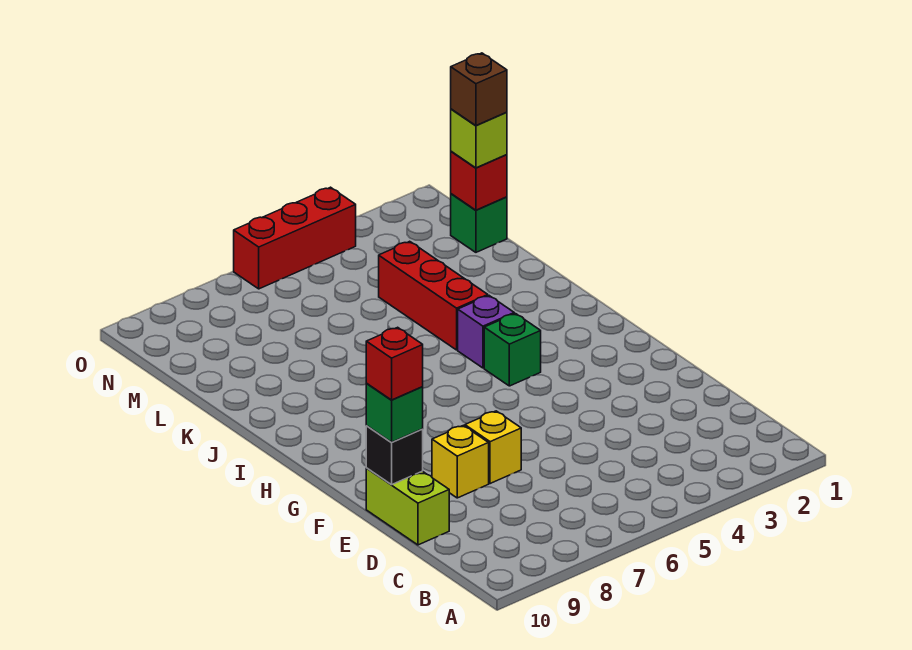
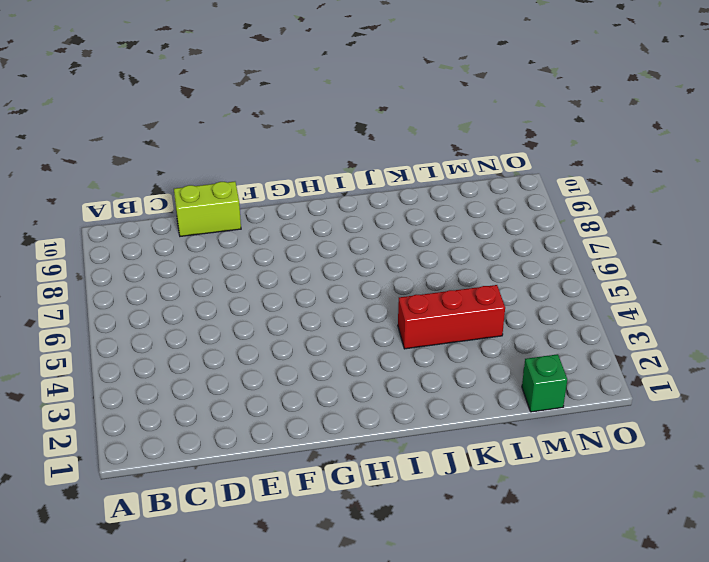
none -> yellow 1x1 brick [465,411,521,484]
none -> yellow 1x1 brick [432,425,489,498]
none -> green 1x1 brick [484,314,541,386]

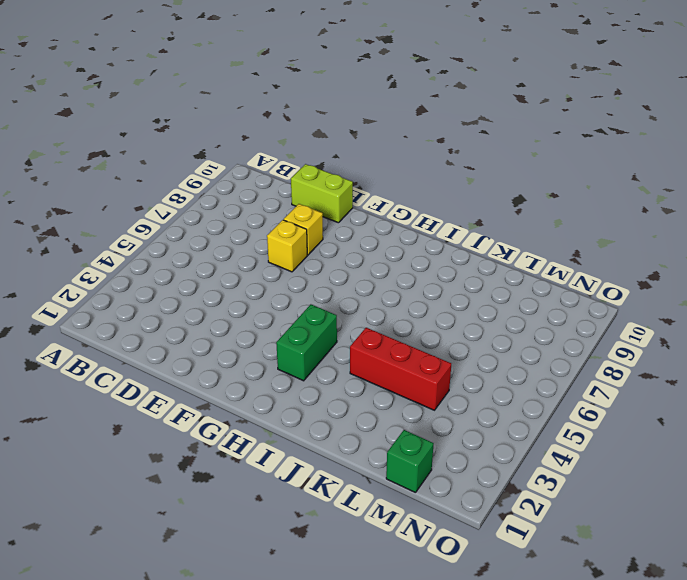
green 1x2 brick [276,305,337,381] -> green 1x1 brick [484,314,541,386]
none -> purple 1x1 brick [458,296,514,368]
none -> red 1x3 brick [234,187,356,289]
none -> black 1x1 brick [366,426,423,485]

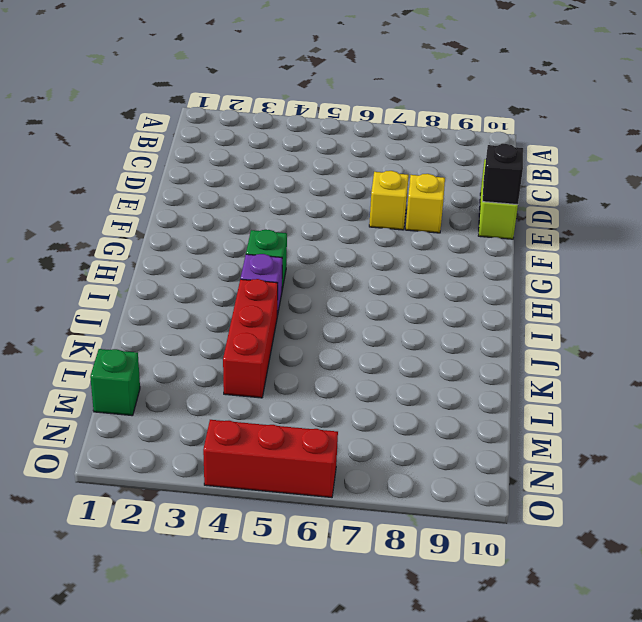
none -> red 1x1 brick [451,151,507,210]
none -> green 1x1 brick [366,384,423,442]
none -> lime 1x1 brick [451,109,507,168]

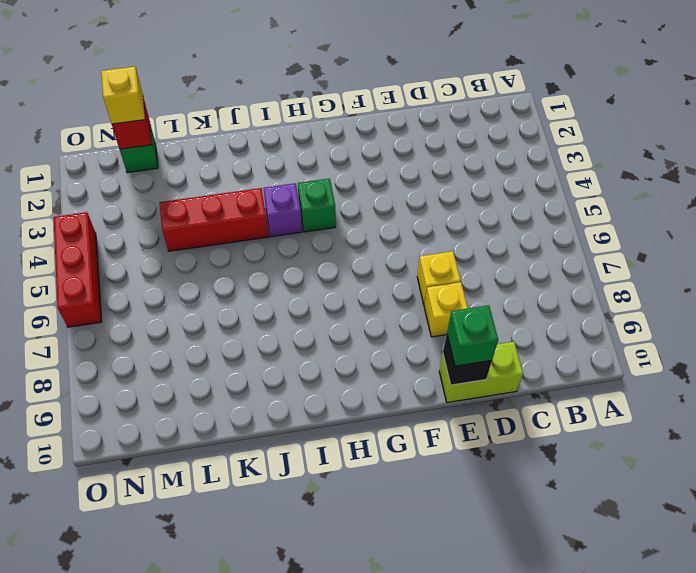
yellow 1x1 brick [101,67,145,124] -> lime 1x1 brick [451,109,507,168]
none -> red 1x1 brick [366,327,423,400]
none -> brown 1x1 brick [451,53,507,125]

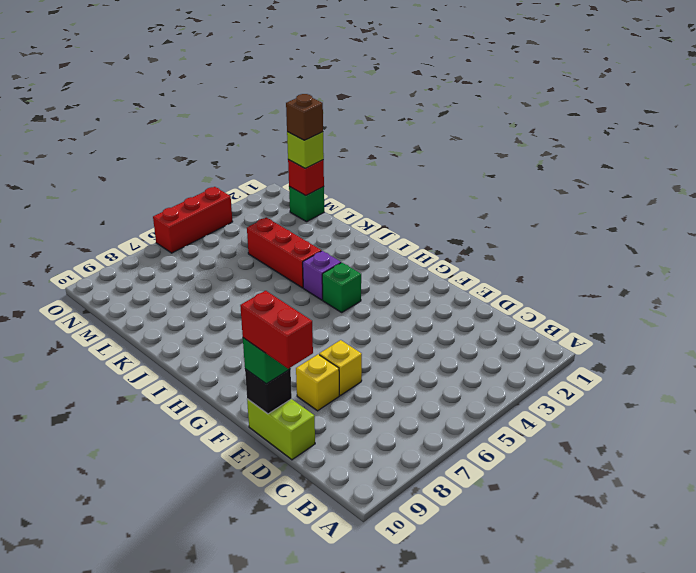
red 1x2 brick [240,291,313,369] -> red 1x1 brick [366,327,423,400]

